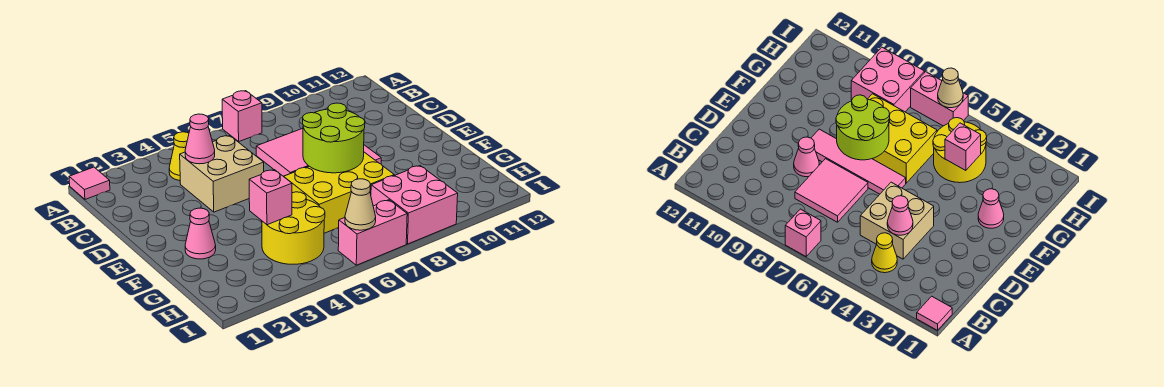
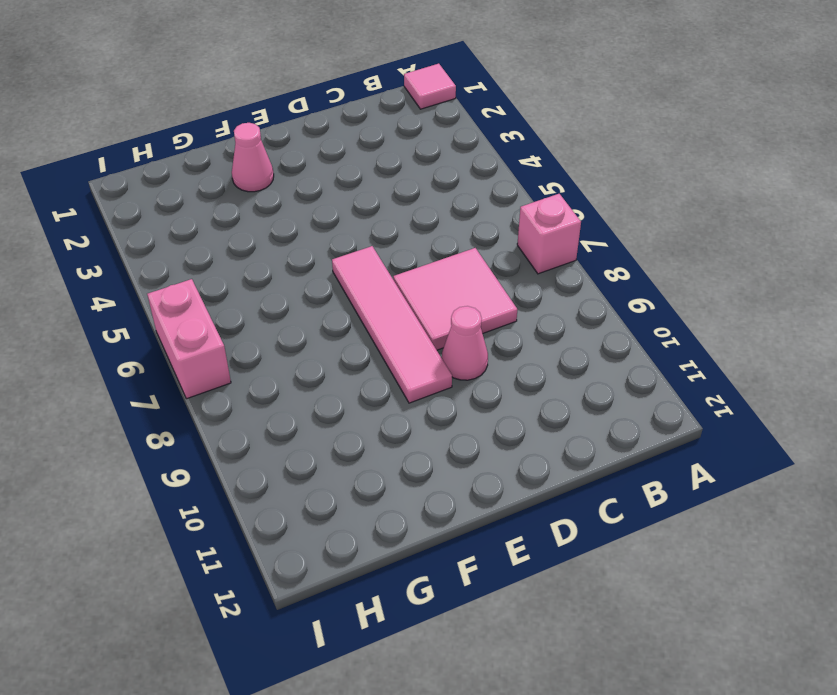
none -> yellow 1x1 cone [169,132,189,181]
none -> tan 2x2 brick [180,135,264,212]
none -> yellow 2x3 brick [284,152,394,233]

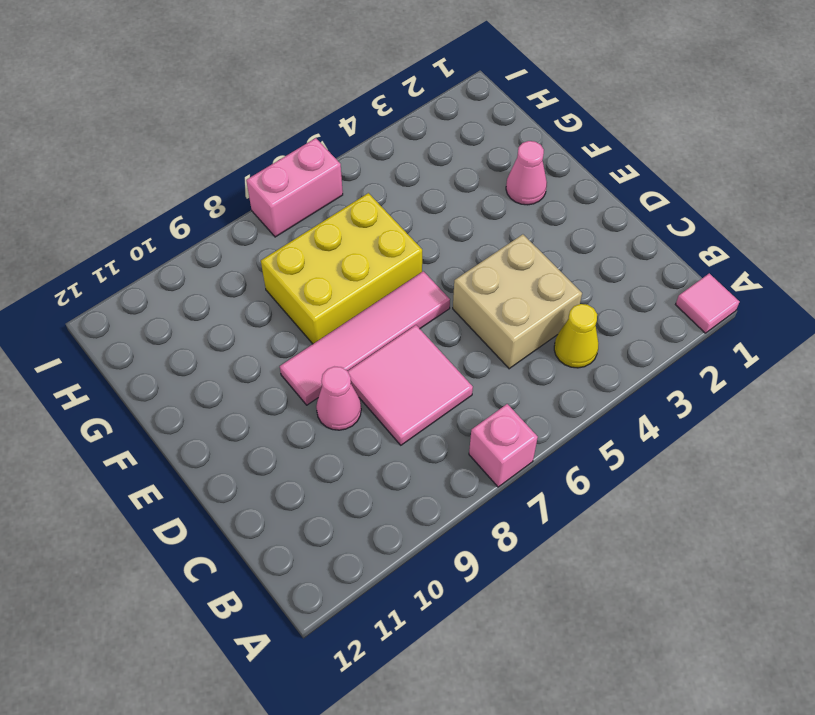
none -> yellow 2x2 round brick [262,192,325,264]
none -> pink 2x2 brick [371,166,458,244]
none -> pink 1x1 cone [185,114,215,164]

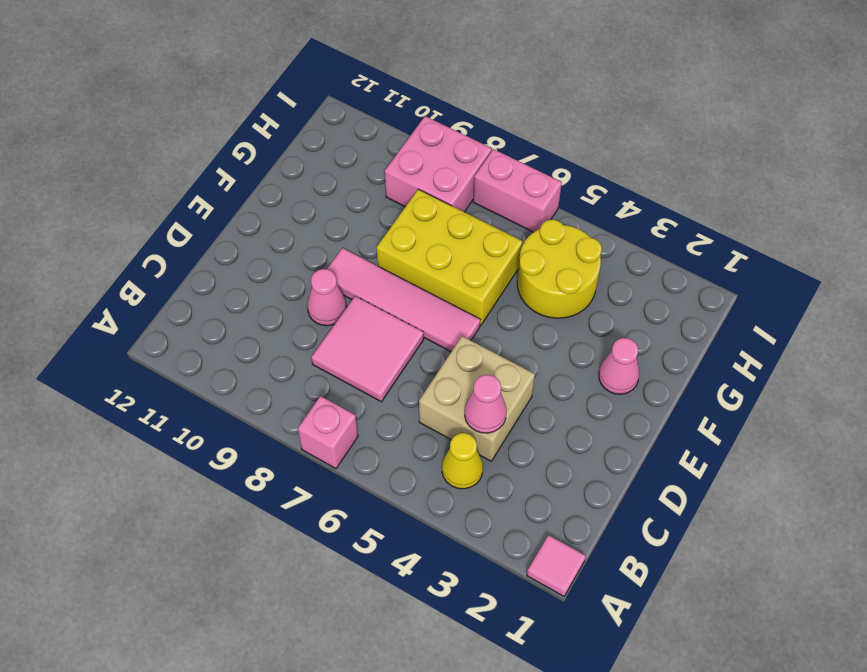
none -> lime 2x2 round brick [303,103,365,173]
none -> pink 1x1 brick [249,170,292,225]
none -> tan 1x1 cone [345,179,376,230]

